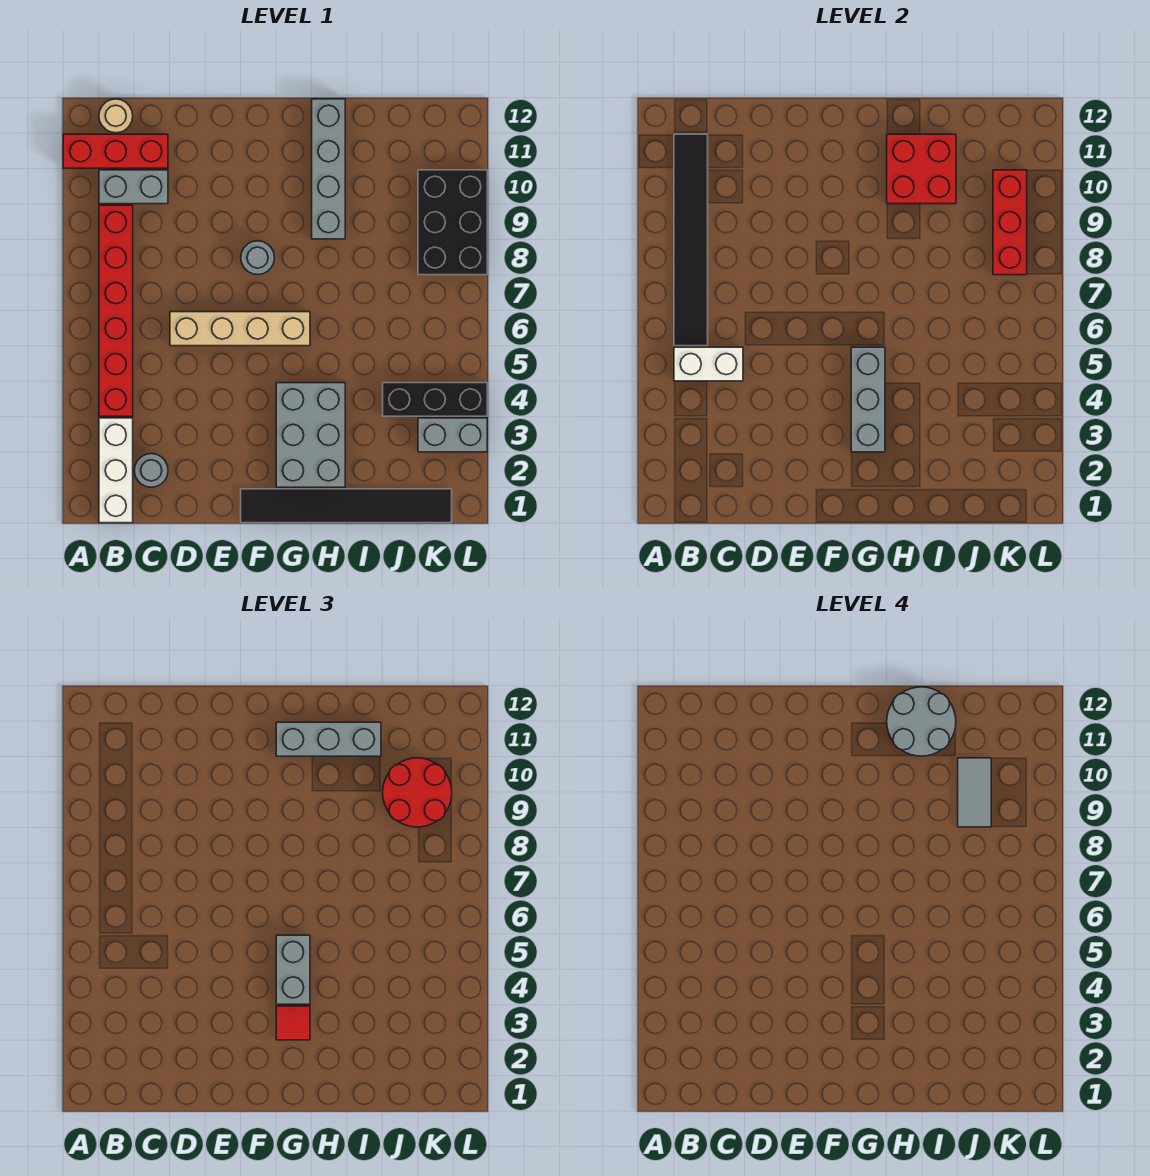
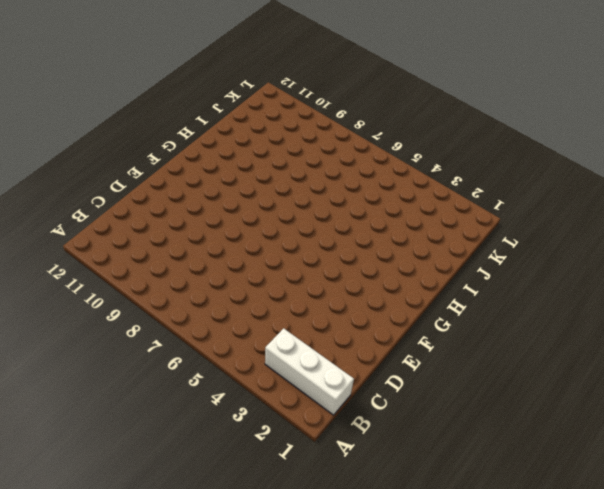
none -> red 1x3 brick [63,134,168,168]
none -> red 1x6 brick [99,205,133,416]
none -> grey 1x2 brick [99,170,168,204]

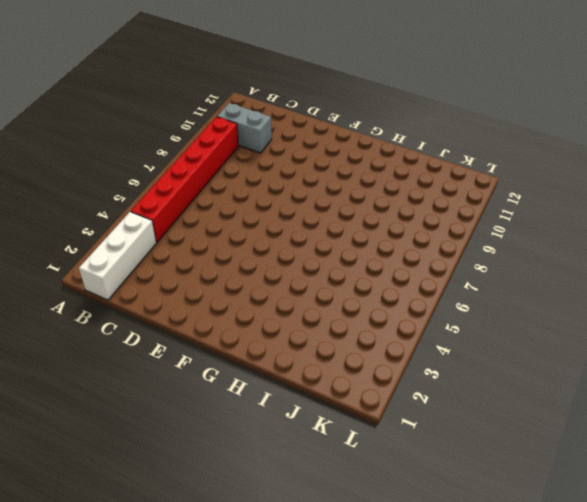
none -> red 1x3 brick [63,134,168,168]
none -> tan 1x1 round brick [99,99,133,133]
none -> grey 1x1 round brick [134,454,168,487]

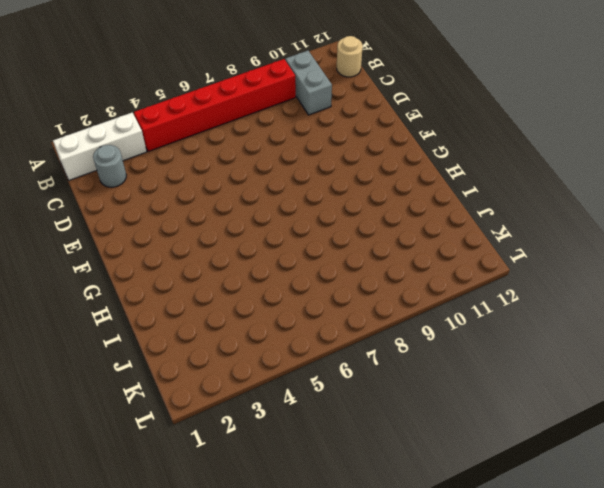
none -> red 1x3 brick [63,134,168,168]
none -> tan 1x4 brick [170,312,310,346]
none -> black 1x6 tile [241,489,452,523]

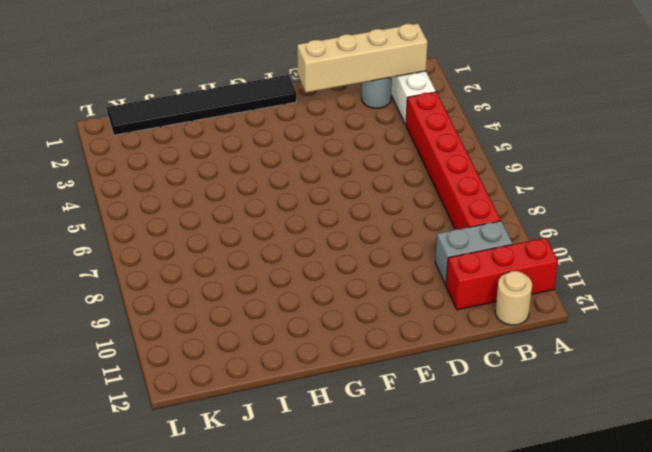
tan 1x4 brick [297,23,427,93] -> tan 1x4 brick moved to [170,312,310,346]
none -> grey 1x1 round brick [241,241,274,275]
none -> grey 2x3 brick [276,383,345,487]
none -> grey 1x4 brick [312,99,345,239]

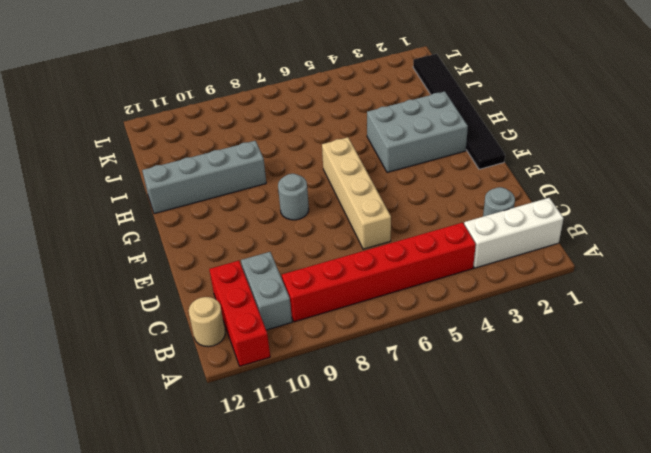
none -> black 1x3 brick [383,383,487,416]
none -> grey 1x2 brick [418,418,487,452]
none -> black 2x3 brick [418,170,487,275]

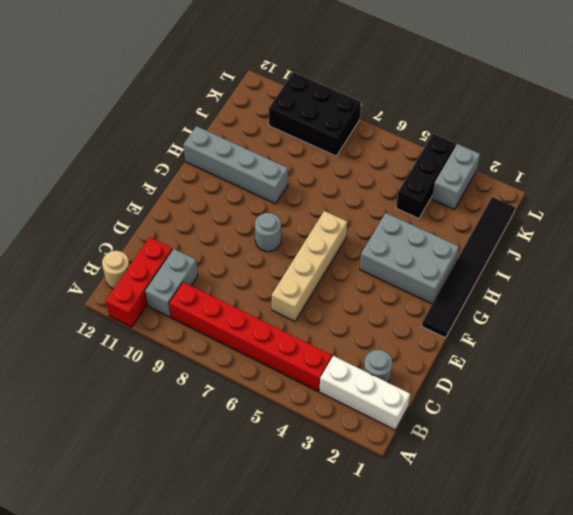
none -> white 1x2 brick [674,347,743,381]
none -> black 1x6 tile [674,134,708,346]
none -> grey 1x3 brick [851,347,885,452]

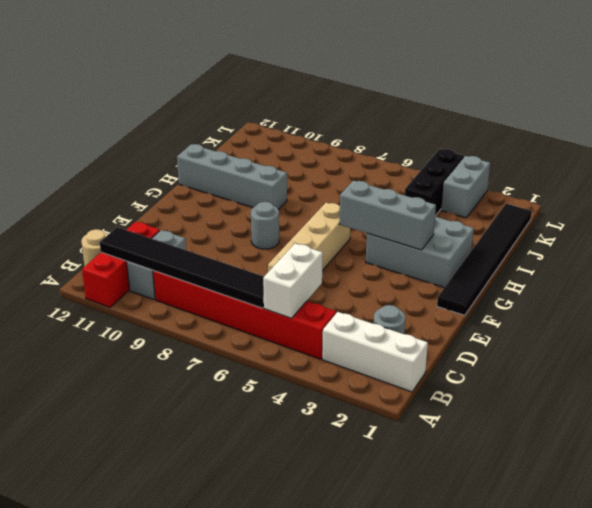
none -> black 2x3 brick [418,170,487,275]
none -> red 2x2 brick [887,134,956,204]
none -> red 1x3 brick [993,170,1027,275]

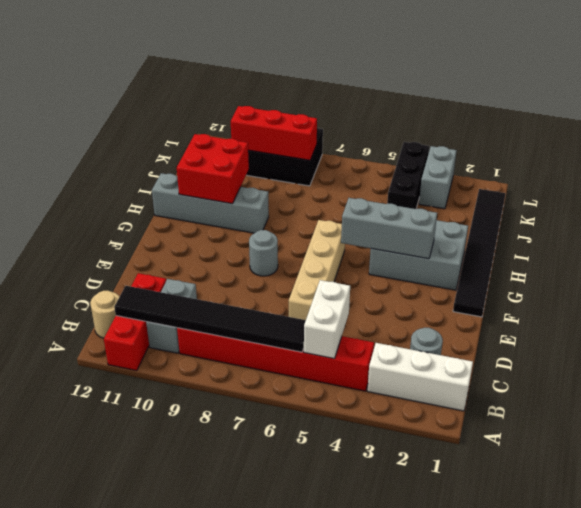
none -> red 1x1 tile [276,1006,310,1040]
none -> grey 1x2 brick [276,935,310,1004]
none -> grey 1x3 brick [276,722,381,756]

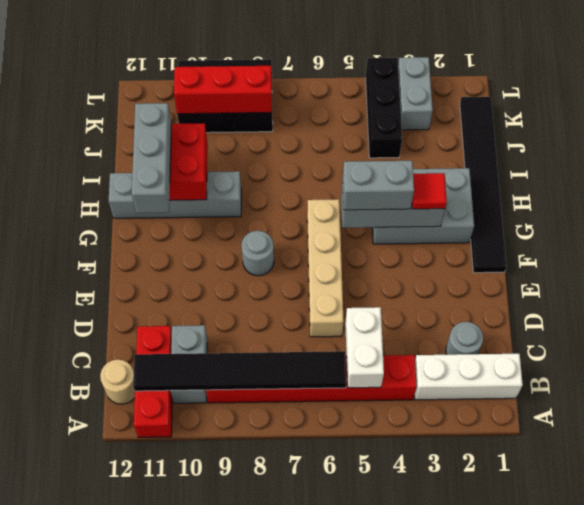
none -> red 2x2 round brick [383,758,452,827]
none -> grey 2x2 round brick [887,687,956,756]
none -> grey 1x2 tile [958,758,991,827]

